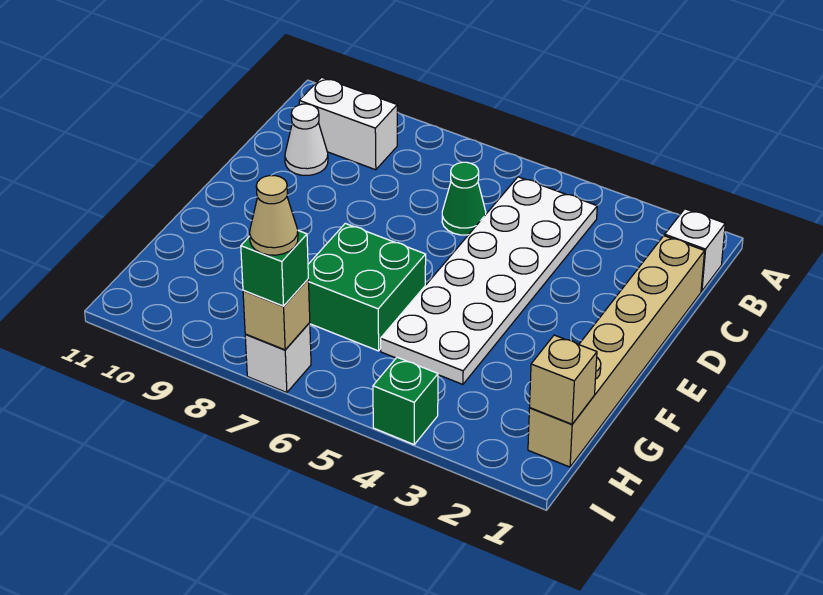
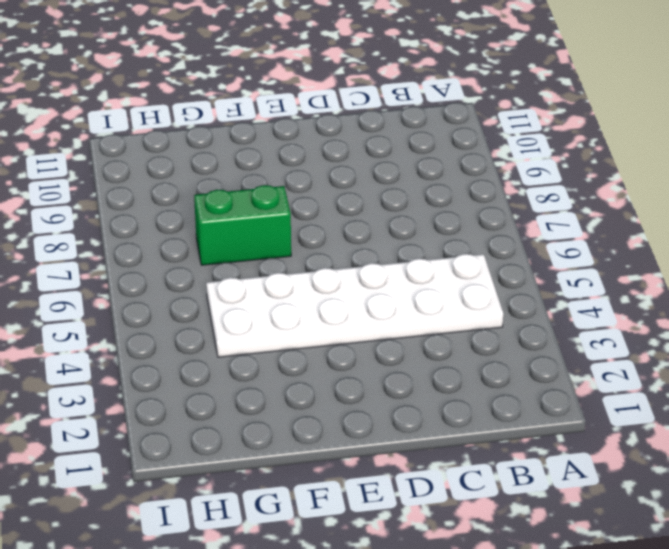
green 1x2 brick [194,185,291,265] -> green 2x2 brick [308,223,426,351]
none -> white 1x1 brick [665,209,725,291]
none -> white 1x2 brick [299,77,397,170]
none -> tan 1x6 brick [528,236,705,467]

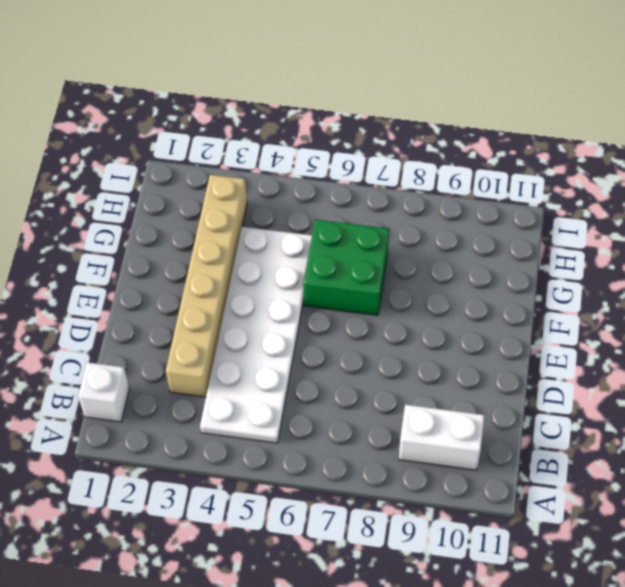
tan 1x6 brick [166,175,247,397] -> tan 1x6 brick moved to [528,236,705,467]
none -> green 1x1 cone [442,162,486,235]
none -> white 1x1 cone [285,104,328,175]
none -> green 1x1 brick [373,357,438,444]

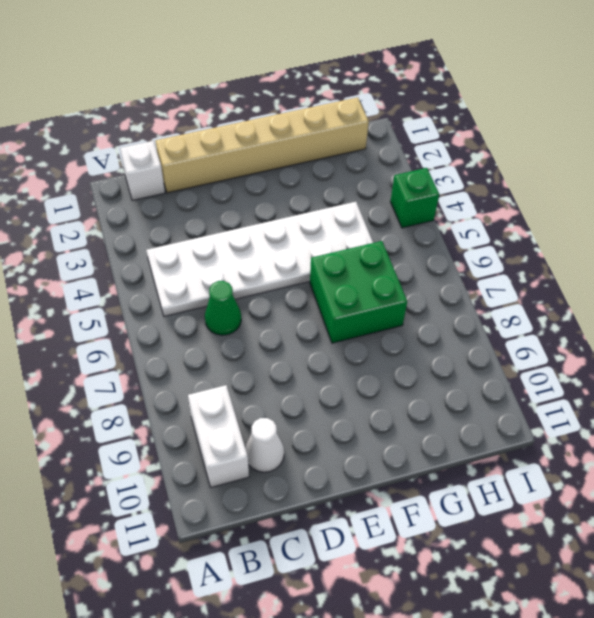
none -> white 1x1 brick [245,323,311,393]
none -> tan 1x1 brick [530,335,597,424]
none -> tan 1x1 brick [243,279,310,350]

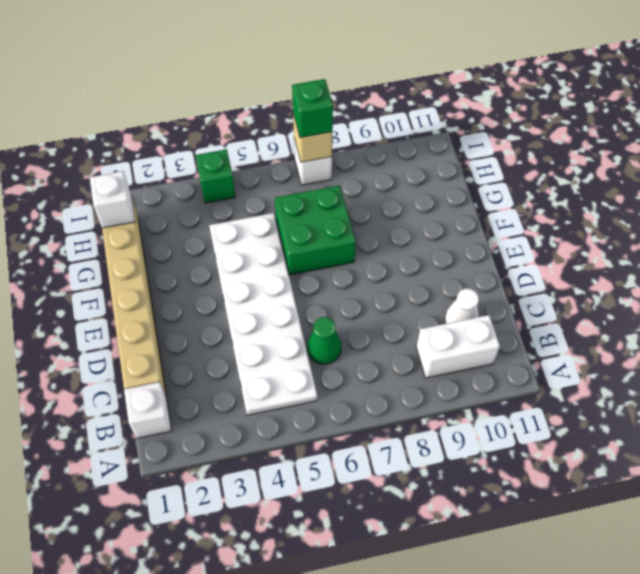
white 1x1 brick [90,171,135,228] -> tan 1x1 brick [530,335,597,424]
none -> tan 1x1 cone [250,176,298,255]

